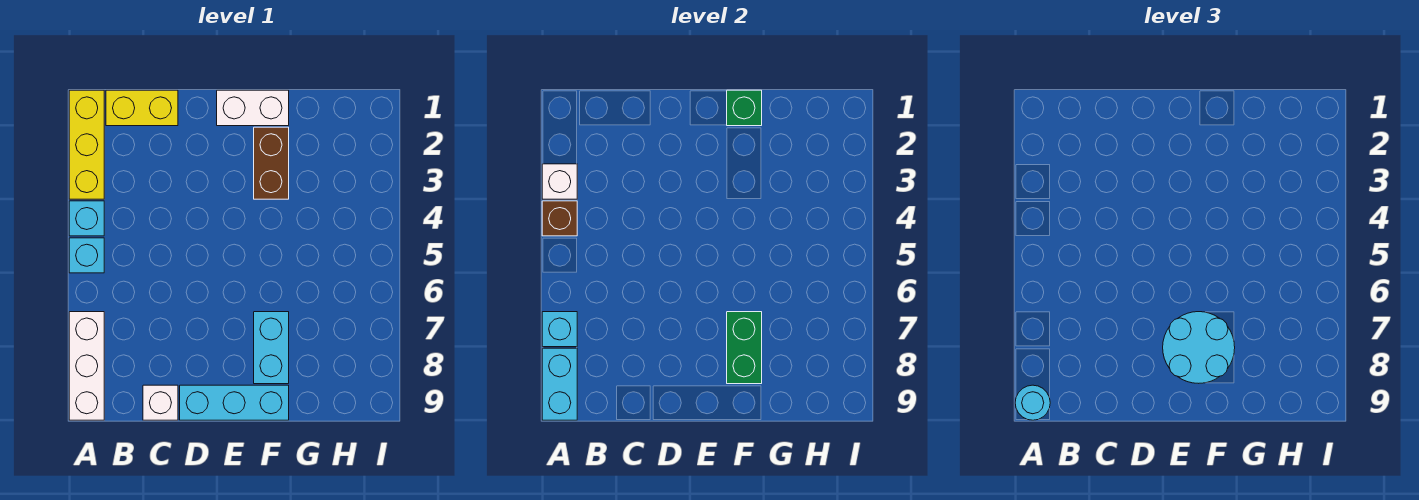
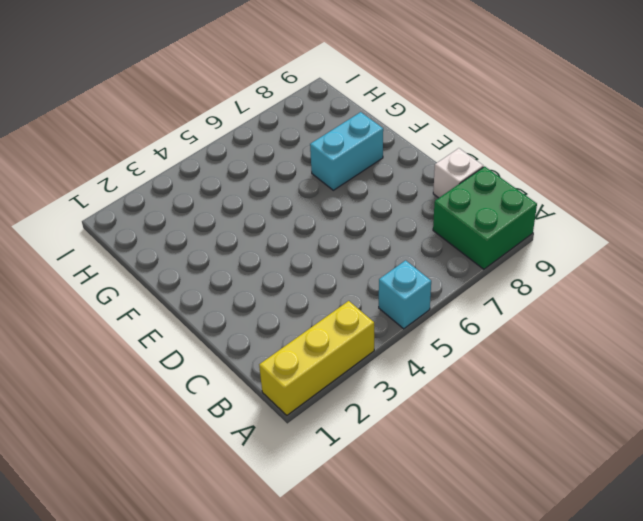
green 2x2 brick [433,166,537,269] -> white 1x3 brick [69,312,104,420]
none -> cyan 1x1 brick [69,201,104,236]
none -> yellow 1x2 brick [106,90,178,126]
none -> cyan 1x3 brick [180,385,289,420]

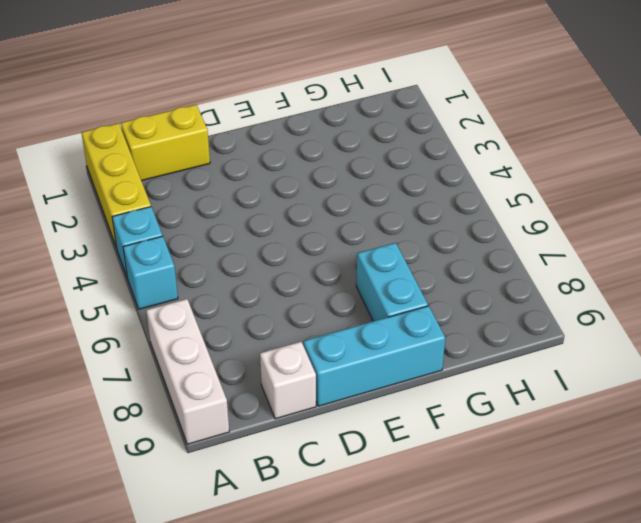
none -> white 1x2 brick [217,90,289,126]
none -> brown 1x2 brick [254,127,289,199]
none -> white 1x1 brick [542,164,577,199]

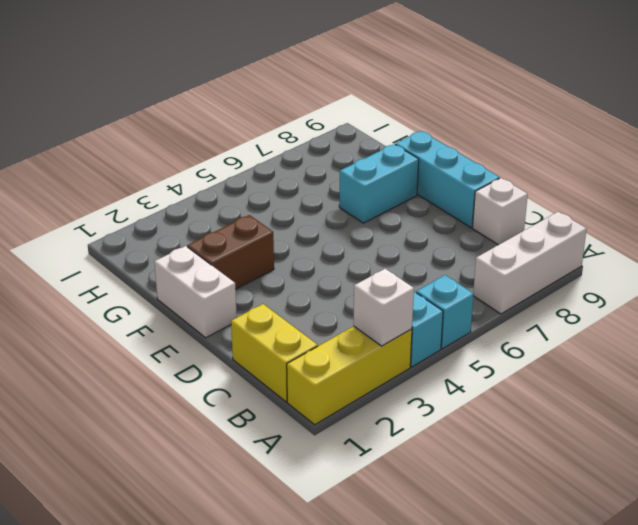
none -> brown 1x1 brick [542,201,577,236]
none -> cyan 1x1 brick [542,312,577,347]
none -> cyan 1x2 brick [542,348,577,420]

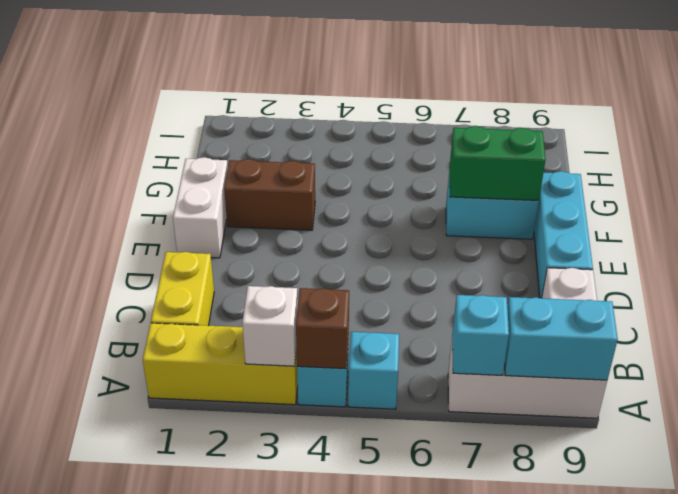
none -> green 1x1 brick [727,90,762,126]
none -> cyan 1x1 round brick [1015,385,1050,420]
none -> cyan 2x2 round brick [1163,312,1235,383]

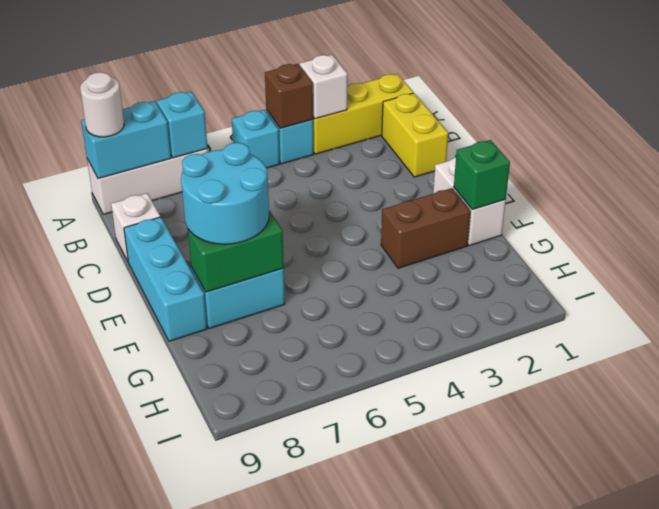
white 1x1 round brick [80,72,124,137] -> cyan 1x1 round brick [1015,385,1050,420]

